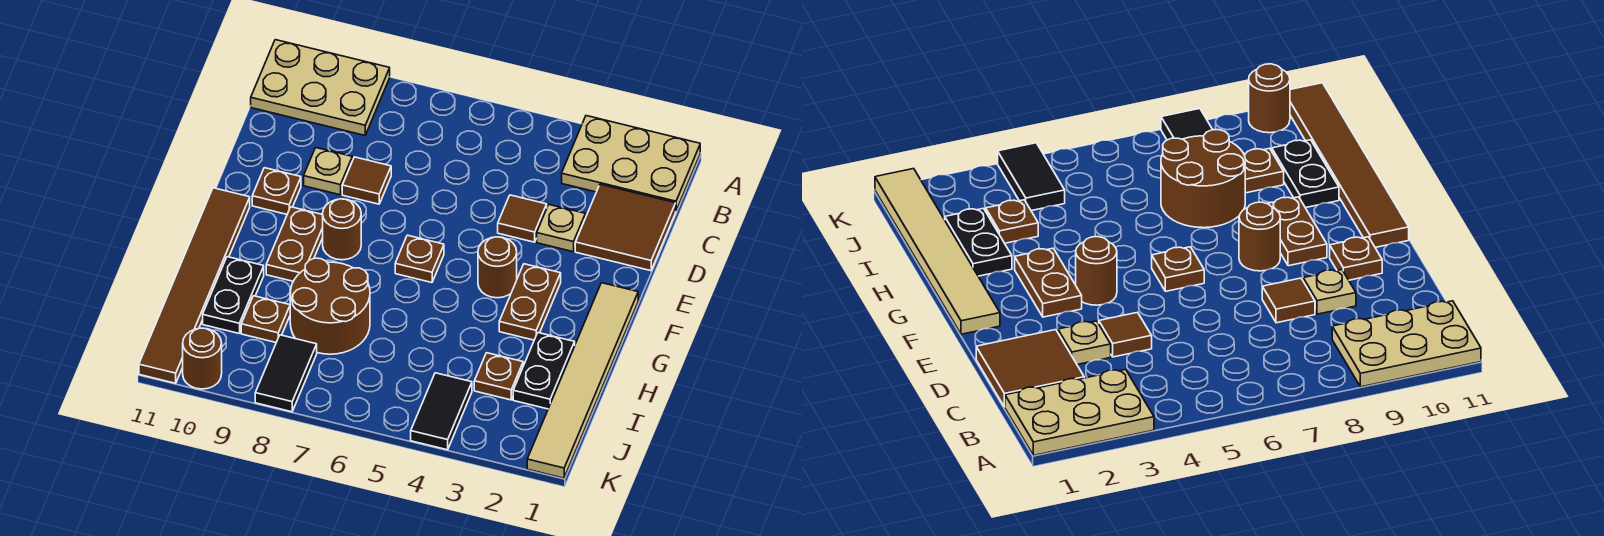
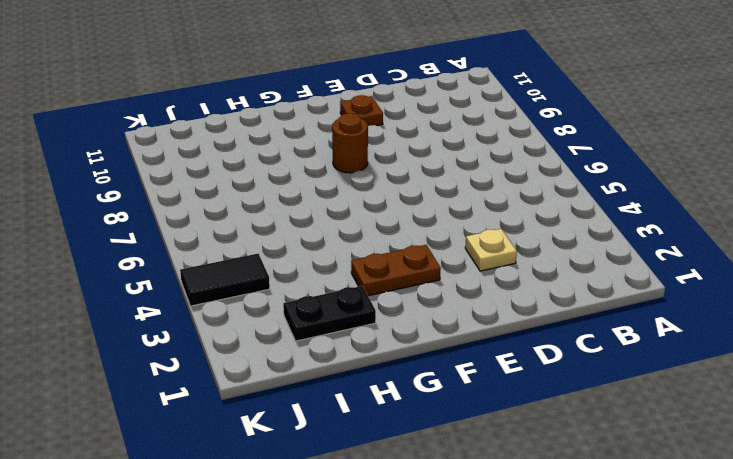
none -> tan 2x3 plate [562,116,700,210]
none -> tan 2x3 plate [251,40,390,135]
none -> brown 2x2 tile [575,184,676,271]

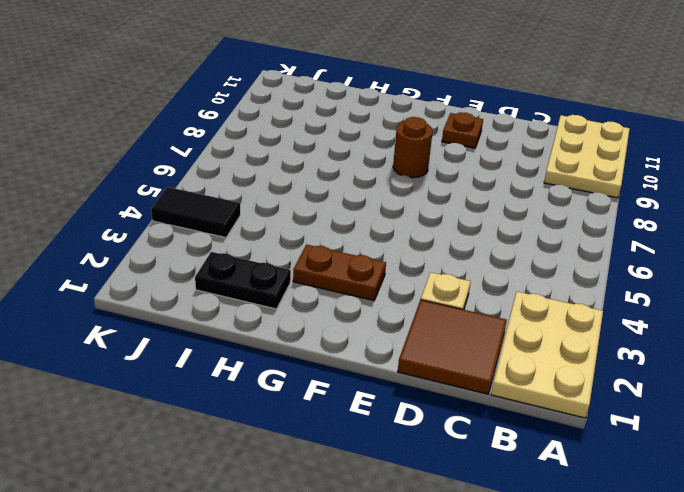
none -> brown 1x1 tile [498,195,547,242]
none -> brown 1x1 tile [342,157,391,204]
none -> tan 1x1 plate [304,148,352,195]

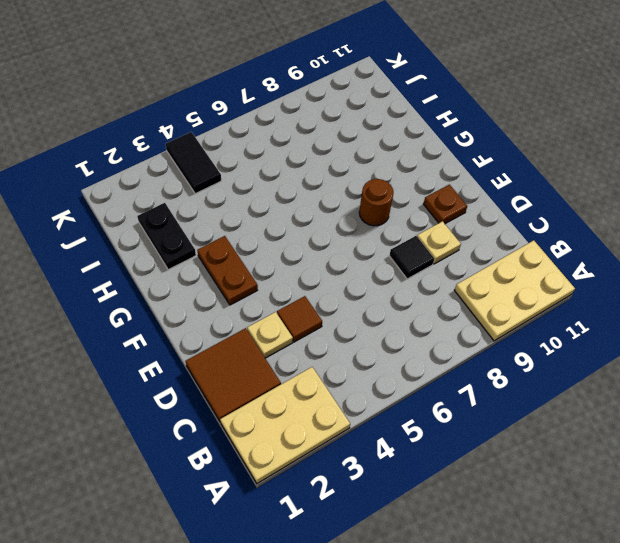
black 1x1 tile [389,236,434,279] -> brown 1x1 tile [342,157,391,204]
none -> tan 1x6 tile [527,283,638,478]
none -> brown 1x1 round brick [478,237,517,298]
none -> brown 1x1 plate [395,235,444,283]

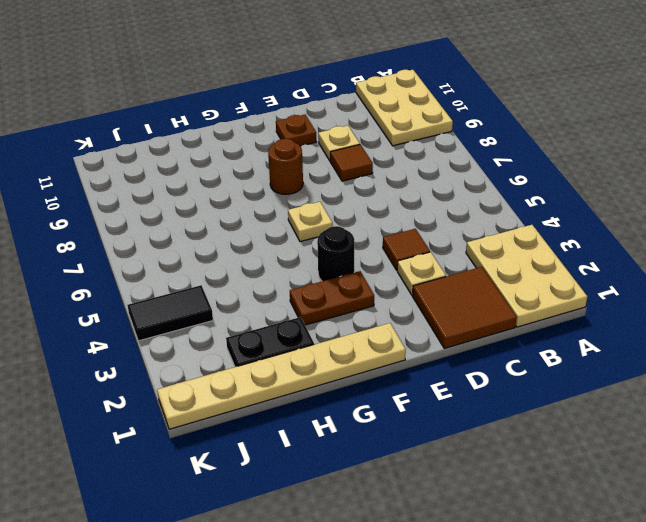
tan 1x6 plate [157,323,406,429] -> tan 1x6 tile [527,283,638,478]
black 1x1 round brick [317,226,354,281] -> brown 1x1 round brick [478,237,517,298]
tan 1x1 plate [288,202,333,242] -> brown 1x1 plate [395,235,444,283]
none -> brown 1x2 plate [266,207,323,281]
none -> brown 1x6 tile [139,188,250,383]
none -> brown 2x2 round brick [290,258,370,354]

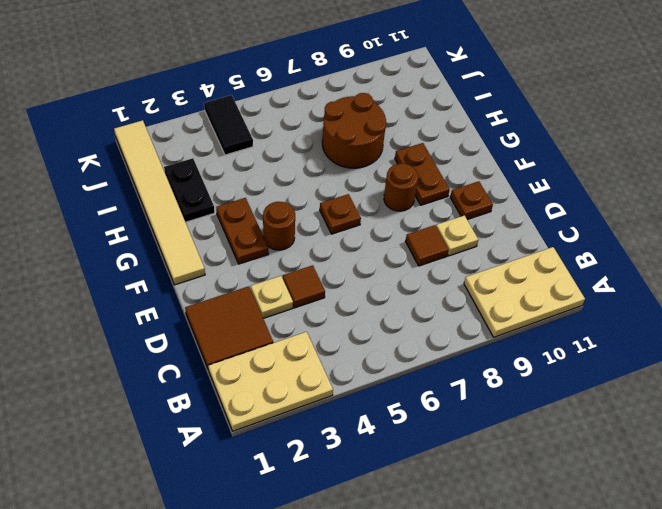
none -> brown 1x6 tile [139,188,250,383]
none -> black 1x2 plate [203,257,264,333]
none -> brown 1x1 plate [474,353,523,400]

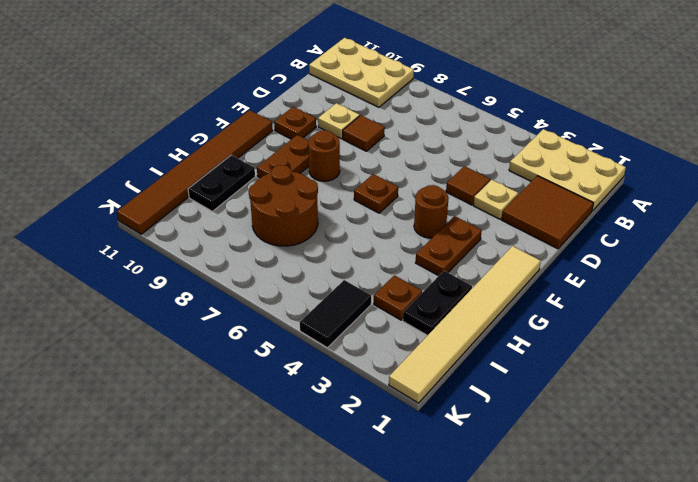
none -> brown 1x1 plate [241,296,290,342]
none -> black 1x2 tile [255,335,317,412]
none -> brown 1x1 round brick [183,328,222,389]

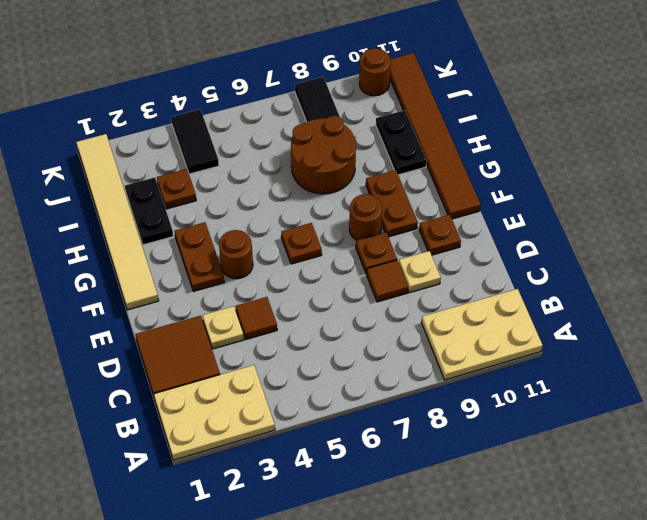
brown 1x1 plate [356,232,397,274] -> brown 1x1 plate moved to [241,296,290,342]

